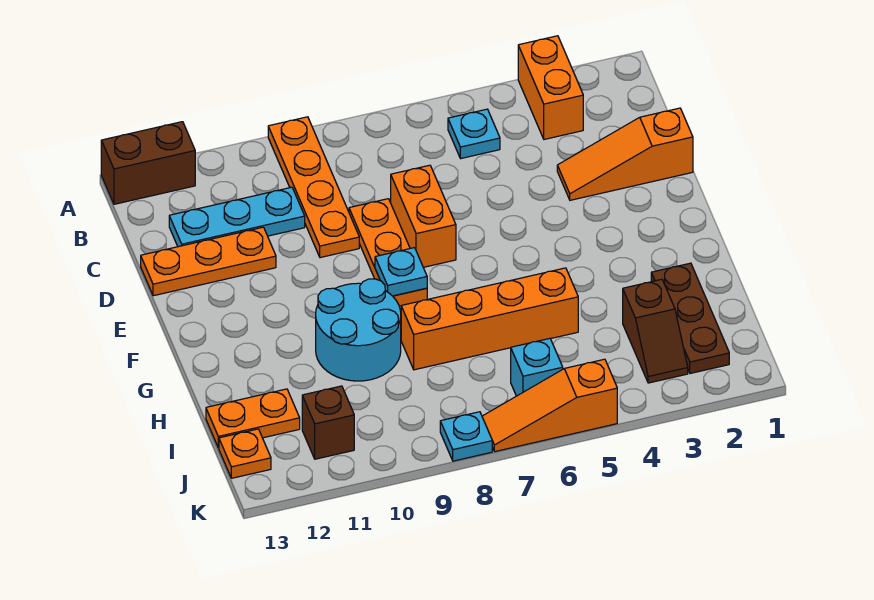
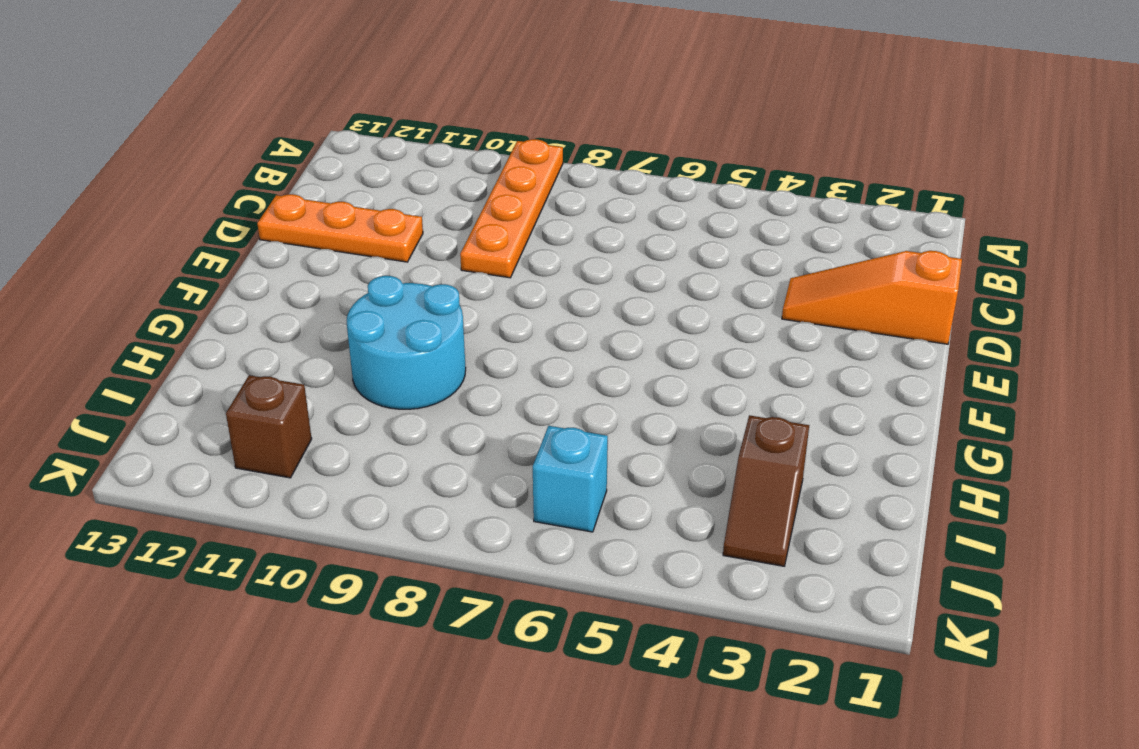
none -> orange 1x2 brick [518,36,583,139]
none -> brown 1x2 brick [101,122,195,204]
none -> cyan 1x1 plate [448,109,500,159]

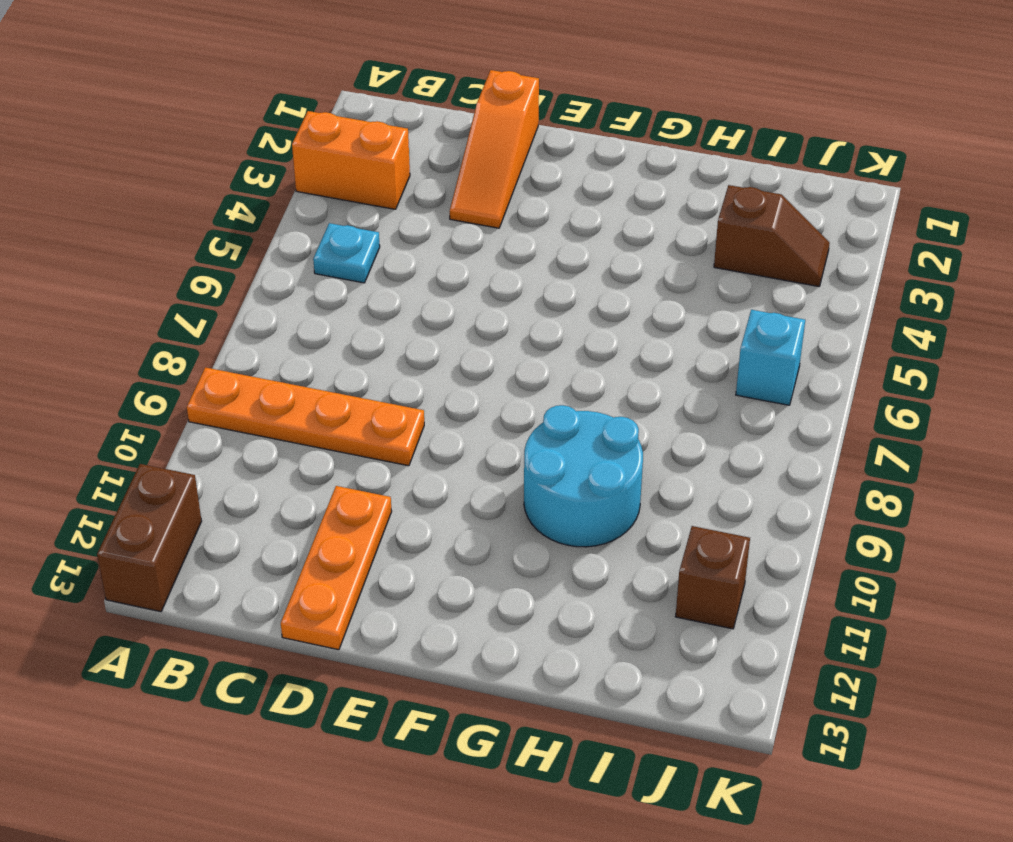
none -> cyan 1x3 plate [169,187,305,247]
none -> orange 1x2 brick [391,165,456,267]
none -> orange 1x3 plate [349,199,427,306]

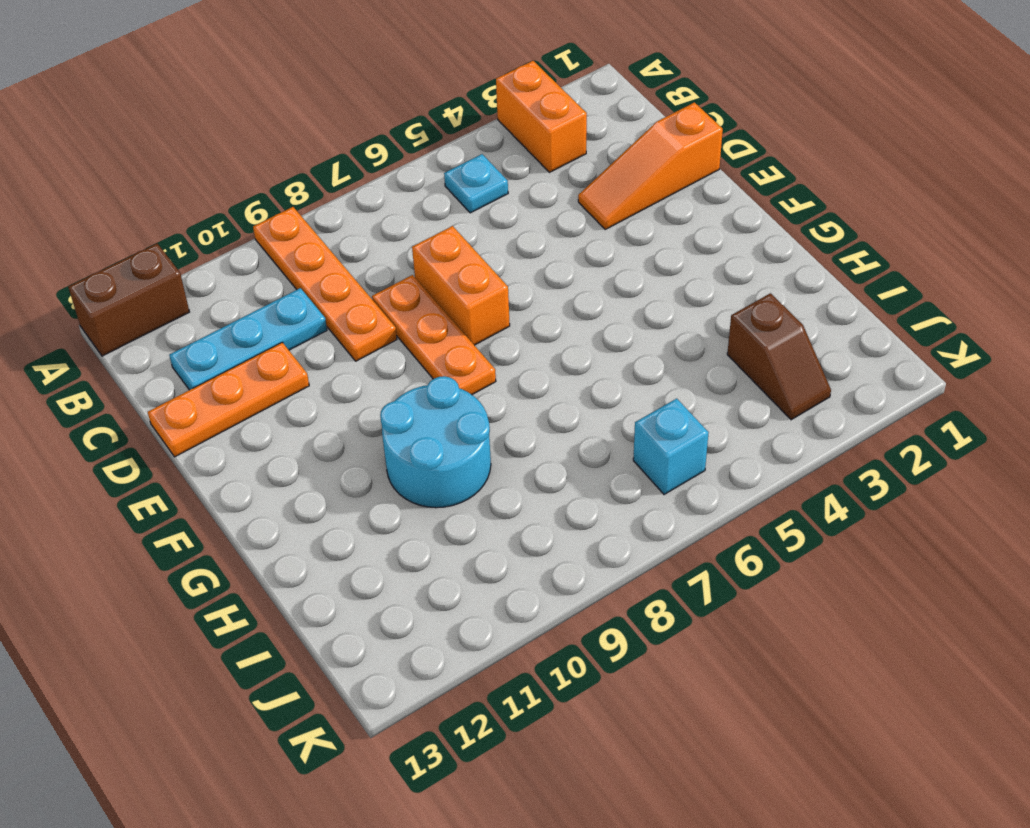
none -> brown 1x3 plate [651,263,729,373]
none -> orange 1x4 brick [401,268,578,370]
none -> orange 1x2 plate [206,389,300,448]

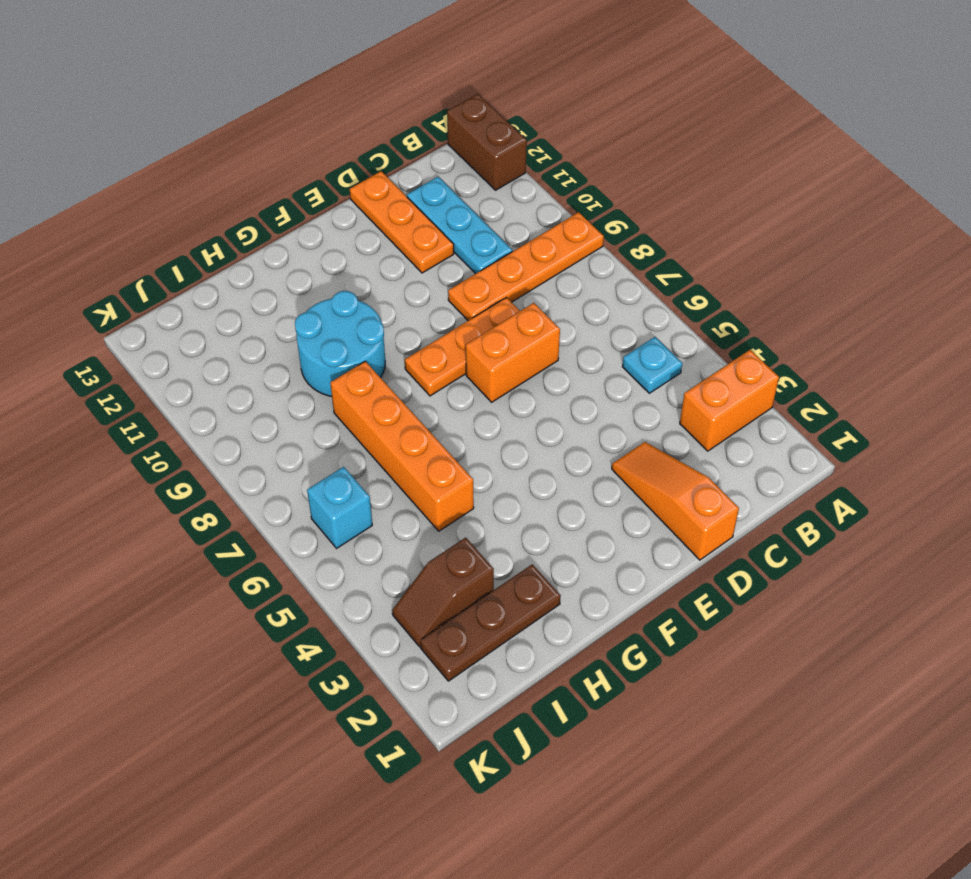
none -> orange 1x2 plate [206,389,300,448]
none -> brown 1x1 brick [302,386,354,459]
none -> orange 1x1 plate [219,429,271,478]

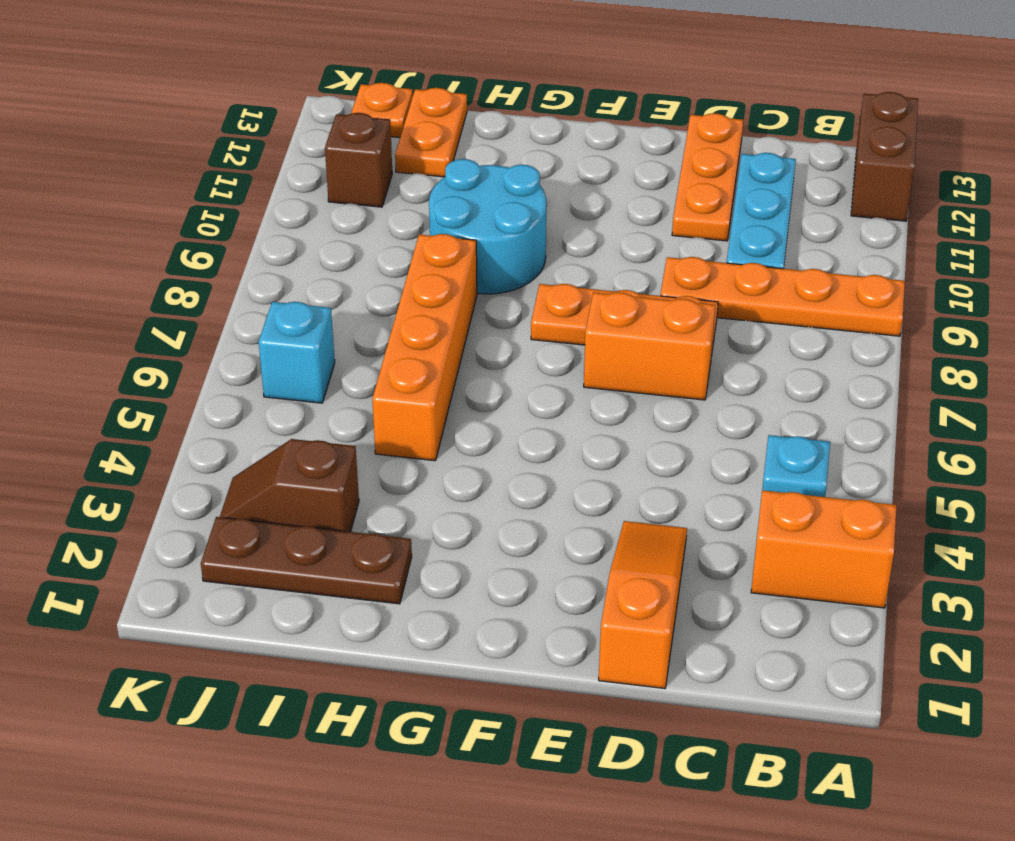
none -> orange 1x3 slope [482,359,617,452]
none -> cyan 1x1 plate [440,412,492,461]
none -> cyan 1x1 plate [375,248,427,296]

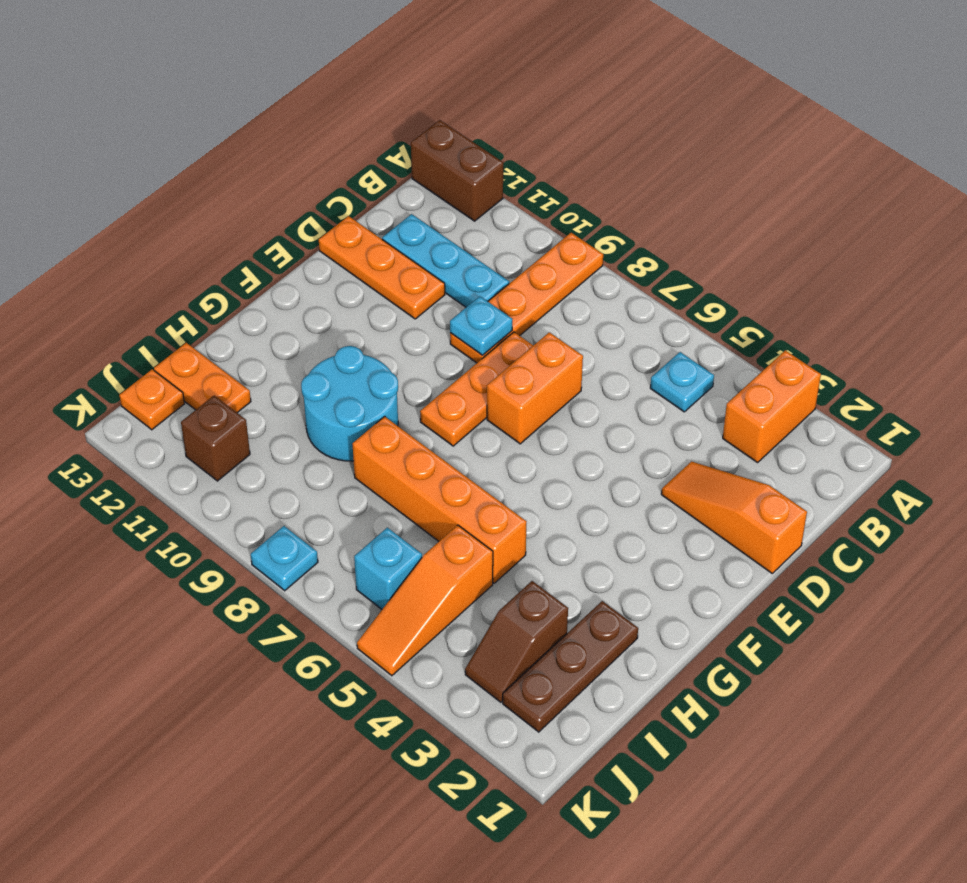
cyan 1x1 plate [450,296,512,355] -> cyan 1x1 plate moved to [375,248,427,296]
orange 1x3 slope [357,525,493,676] -> orange 1x3 slope turned to [482,359,617,452]

